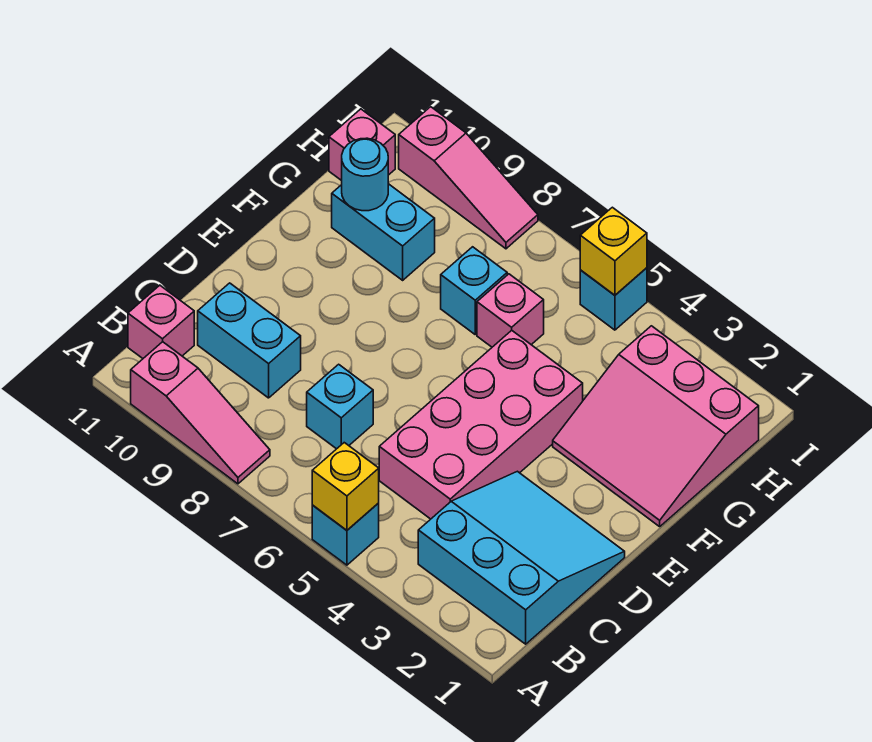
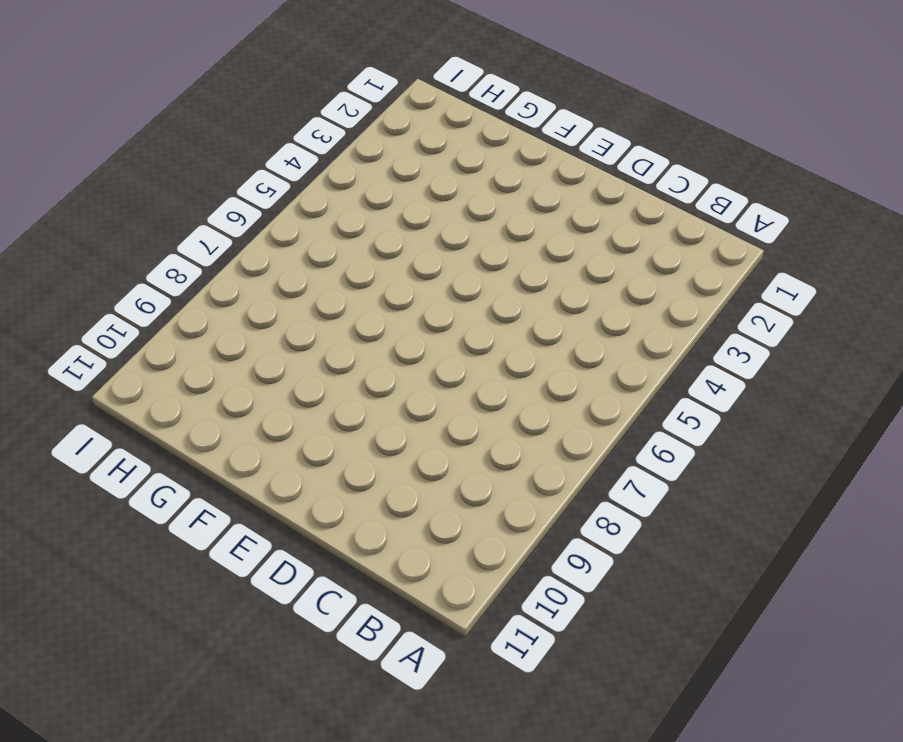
none -> cyan 1x1 brick [312,503,379,565]
none -> pink 1x3 slope [131,342,270,484]
none -> cyan 3x3 slope [418,471,625,644]

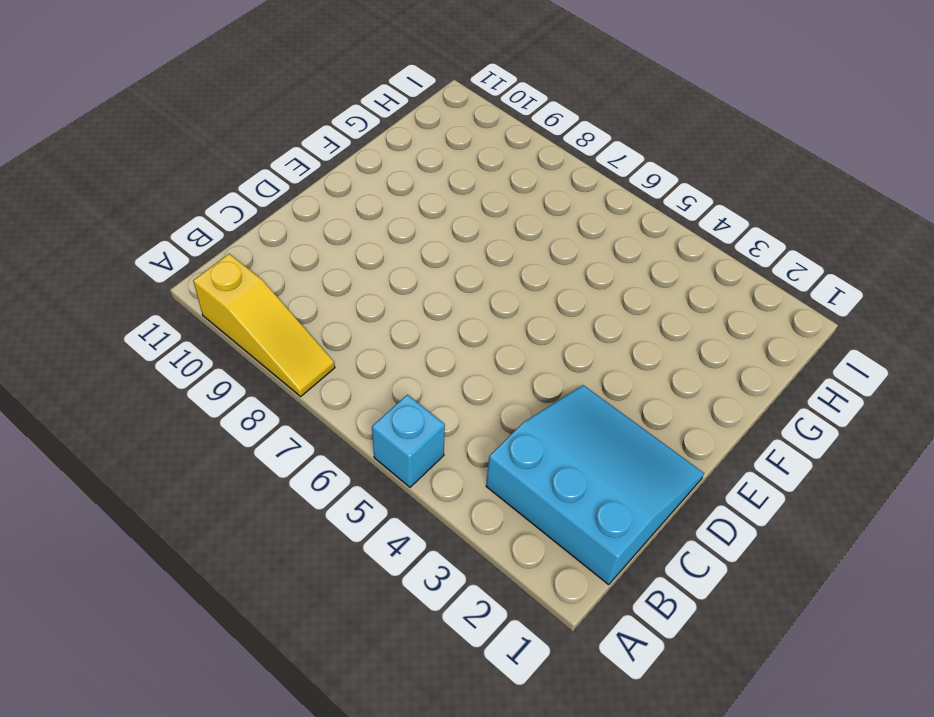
yellow 1x3 slope [193,254,335,396] -> pink 1x3 slope [131,342,270,484]
none -> pink 1x1 brick [128,285,194,358]
none -> pink 2x4 brick [379,330,583,519]
none -> cyan 1x1 brick [307,364,373,449]

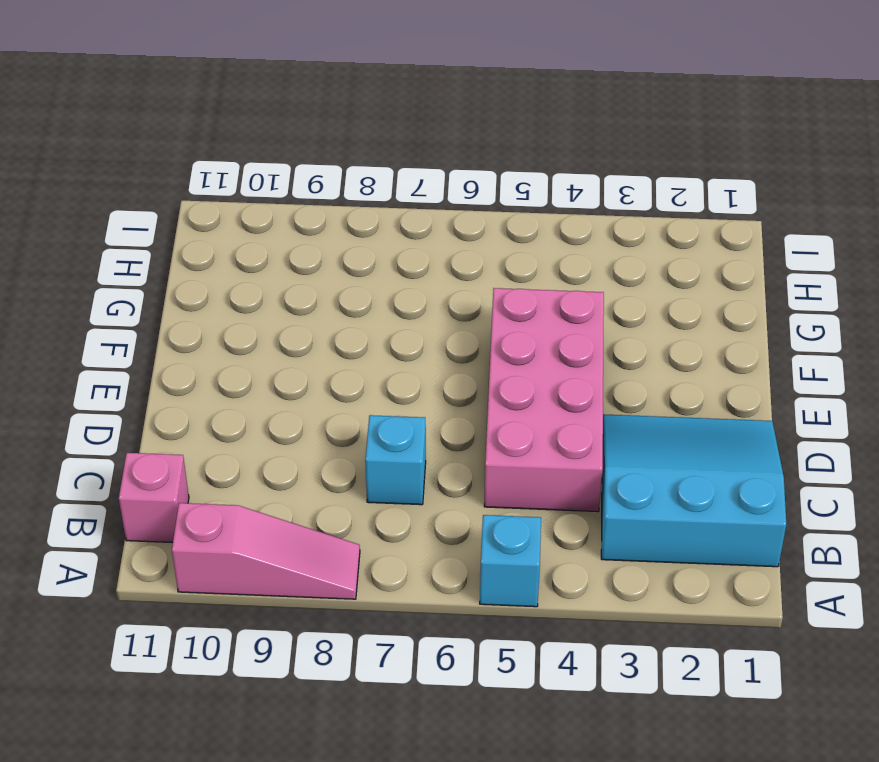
none -> cyan 1x2 brick [198,283,301,398]
none -> pink 3x3 slope [553,326,759,527]
none -> pink 1x1 brick [477,274,544,347]

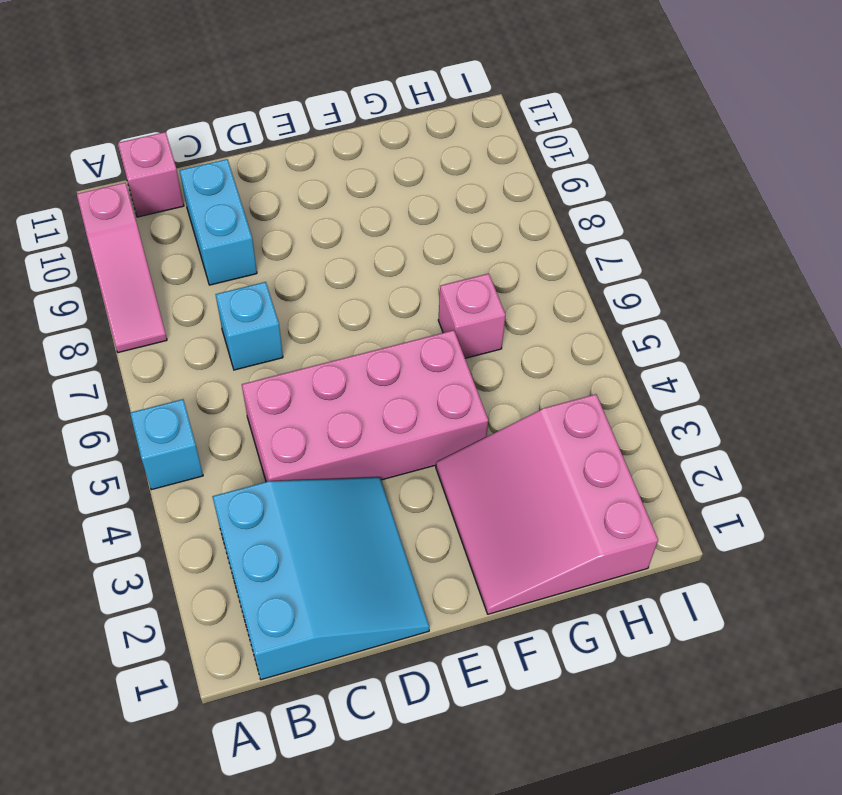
none -> cyan 1x1 brick [441,247,507,334]
none -> cyan 1x2 brick [332,184,435,280]
none -> pink 1x1 brick [329,109,395,181]

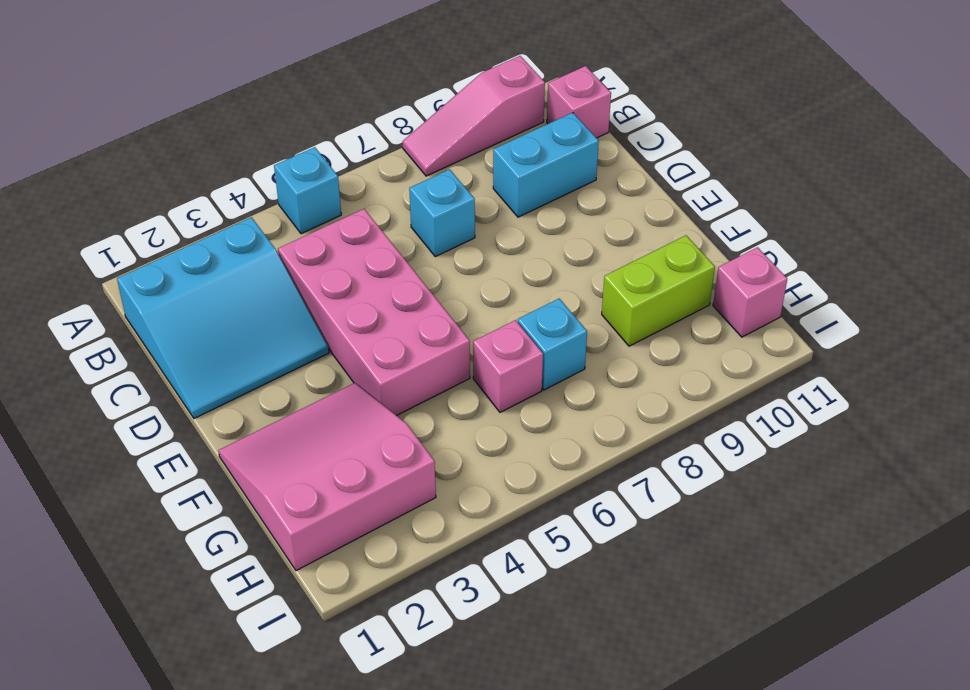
lime 1x2 brick [602,236,715,346] -> cyan 1x2 brick [332,184,435,280]
none -> cyan 1x1 brick [580,268,647,330]
none -> pink 1x3 slope [399,107,538,249]
none -> yellow 1x1 brick [312,443,379,530]

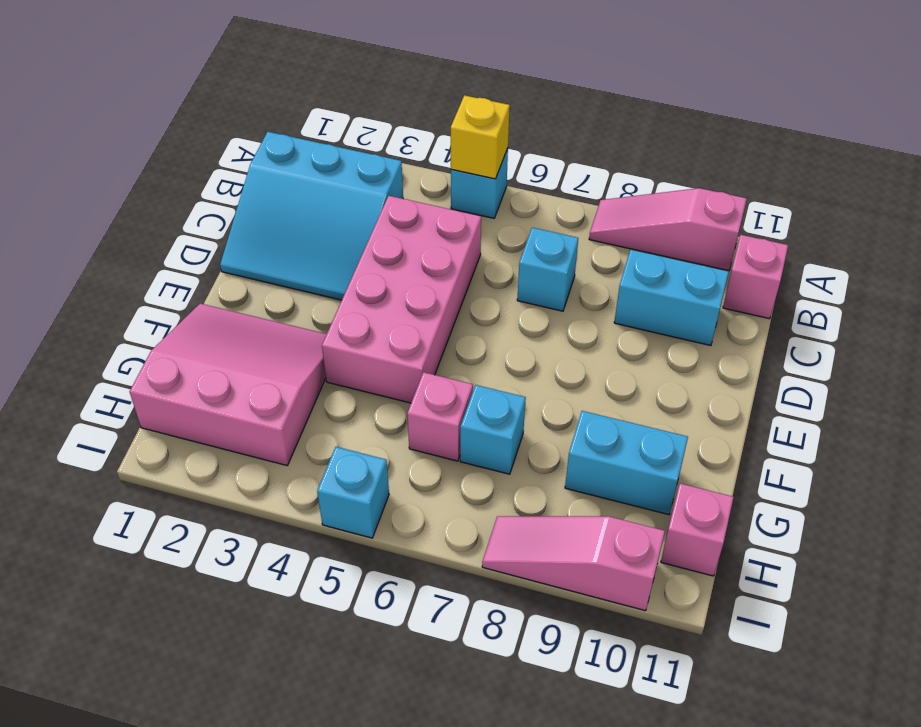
none -> cyan 1x1 round brick [342,138,388,211]
none -> yellow 1x1 brick [580,207,647,295]

